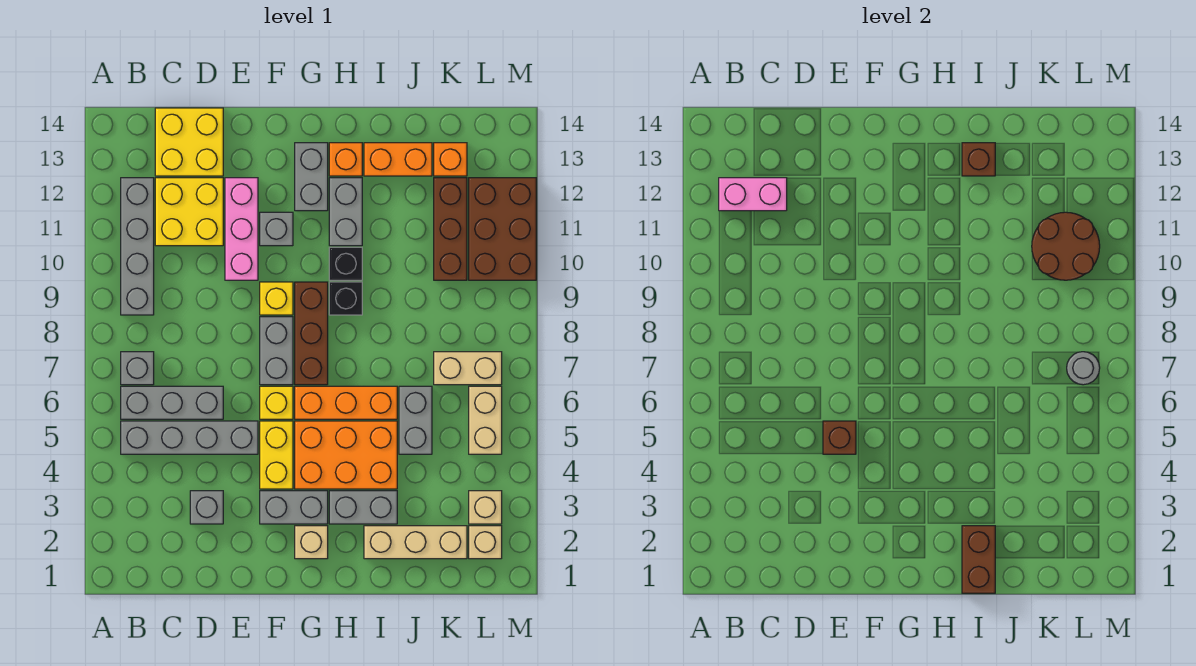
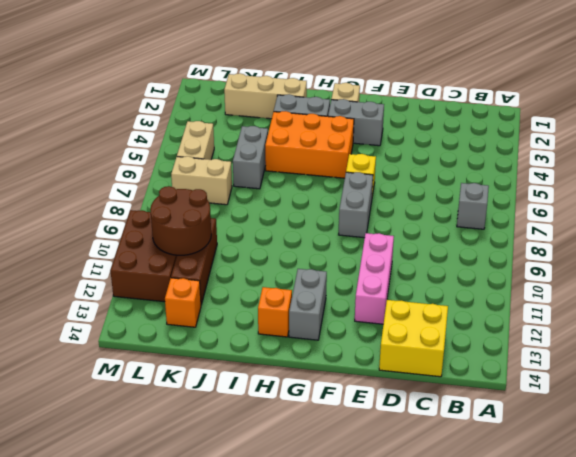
none -> grey 1x4 brick [121,421,258,454]
none -> grey 1x3 brick [121,386,223,419]
none -> grey 1x4 brick [121,178,154,315]
none -> yellow 2x2 brick [155,178,223,246]

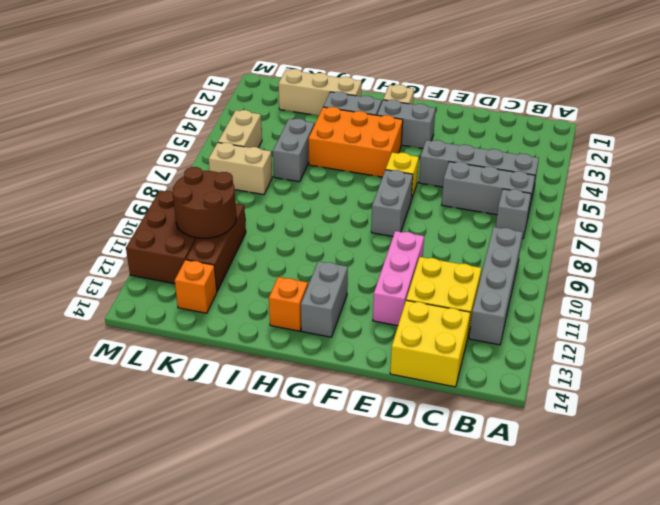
none -> grey 1x1 brick [190,491,223,524]
none -> yellow 1x2 brick [260,421,293,489]
none -> yellow 1x1 brick [260,282,293,315]
none -> grey 1x1 brick [260,212,293,246]

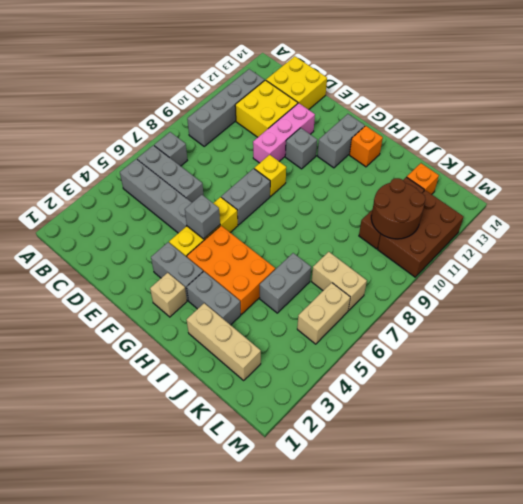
grey 1x1 brick [185,195,220,239] -> grey 1x1 brick moved to [190,491,223,524]
none -> orange 1x3 brick [295,386,397,419]
none -> brown 1x3 brick [295,282,328,385]
none -> black 1x1 brick [329,282,362,315]
none -> black 1x1 brick [329,247,362,280]

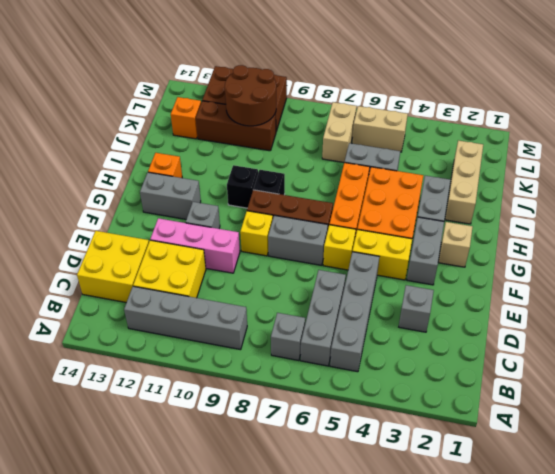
none -> grey 1x2 brick [329,178,362,246]
none -> orange 1x2 brick [364,143,432,176]
none -> tan 1x1 brick [469,526,502,559]
none -> tan 1x1 brick [469,491,502,524]

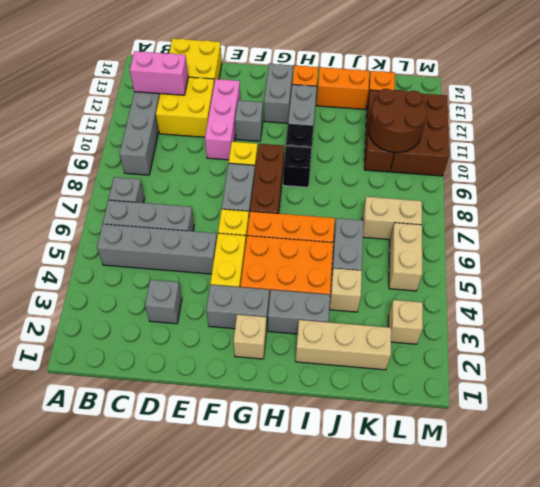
tan 1x1 brick [329,268,362,312] -> tan 1x1 brick moved to [469,526,502,559]
none -> brown 1x1 brick [823,421,856,454]
none -> brown 1x2 brick [962,526,995,593]
none -> brown 1x1 brick [962,143,995,176]
none -> grey 1x1 round brick [1067,352,1100,385]

